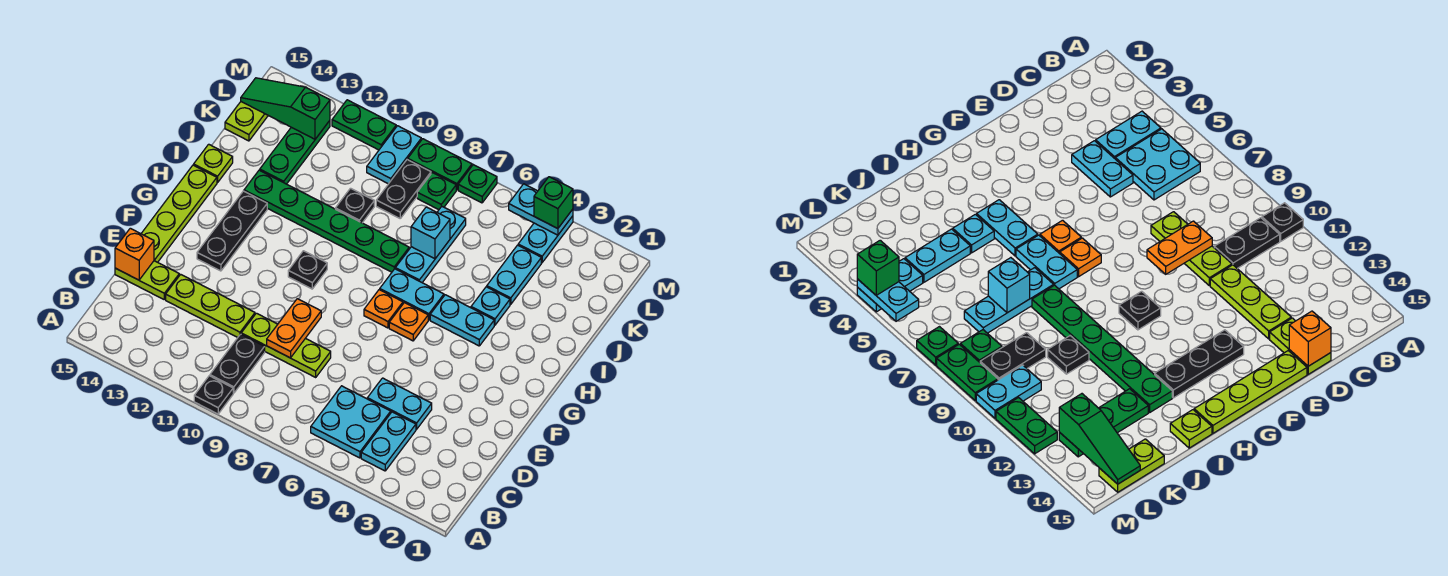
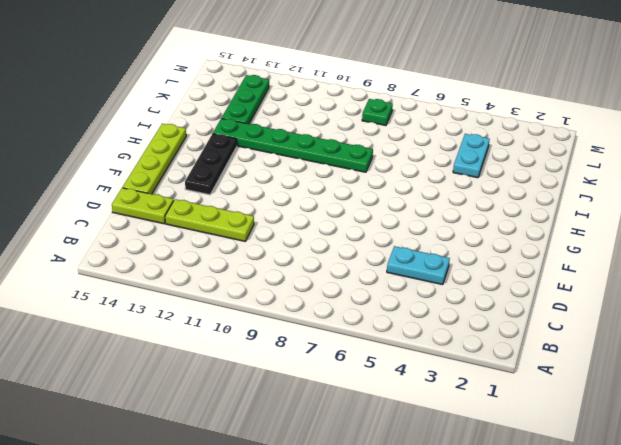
none -> black 1x1 plate [194,376,233,414]
none -> cyan 1x2 plate [361,412,416,471]
none -> cyan 2x2 plate [311,386,391,458]
none -> black 1x2 plate [210,334,265,393]

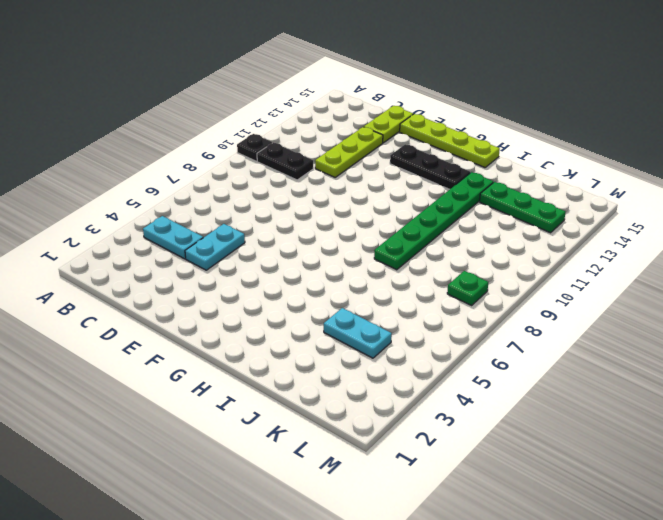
none -> cyan 2x2 plate [311,386,391,458]
none -> lime 1x3 plate [241,313,331,377]
none -> orange 1x1 plate [389,303,428,341]
none -> orange 1x1 plate [364,290,403,328]

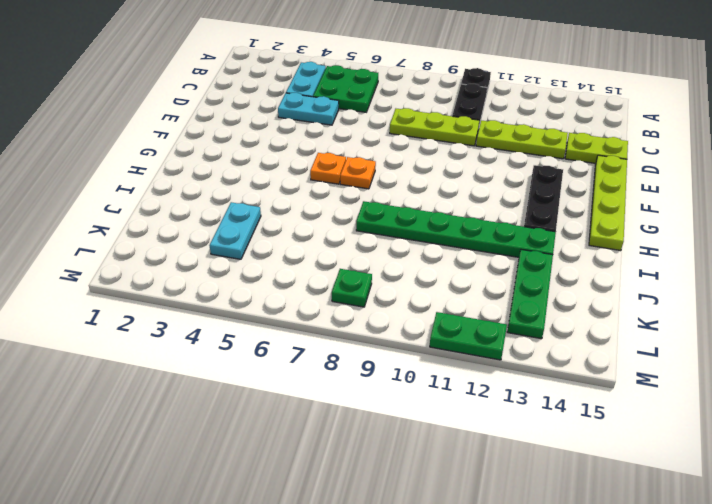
green 2x2 plate [313,65,378,112] -> cyan 2x2 plate [311,386,391,458]
none -> black 1x1 plate [288,251,327,289]
none -> cyan 1x2 plate [430,295,494,346]
none -> cyan 1x2 plate [380,269,444,320]
none -> cyan 1x1 plate [471,287,510,325]

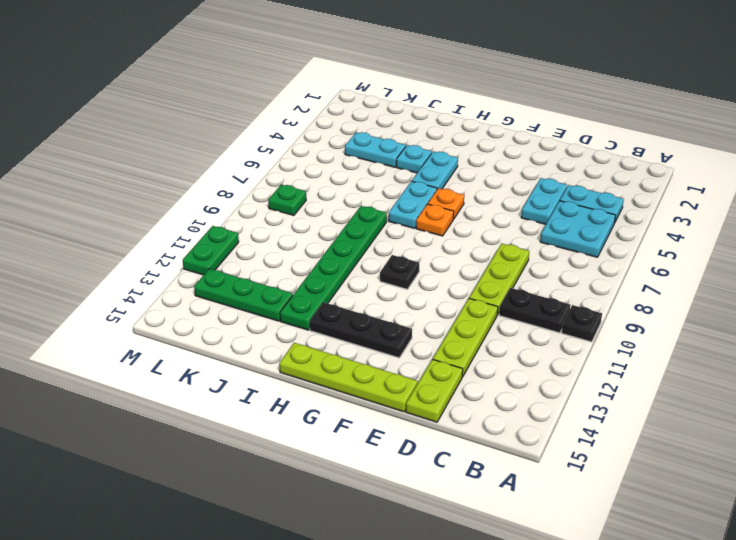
none -> cyan 1x3 plate [395,207,466,282]
none -> lime 1x1 plate [194,144,233,183]
none -> black 1x1 plate [335,188,374,223]
none -> black 1x2 plate [376,159,431,218]

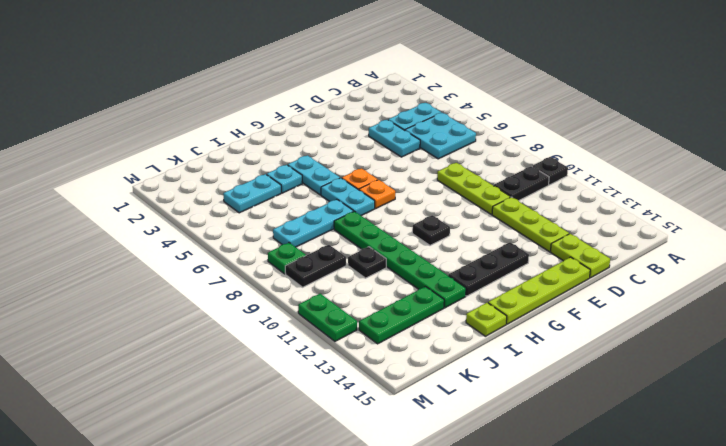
none -> lime 1x2 plate [225,102,268,141]
none -> cyan 1x2 plate [518,216,573,262]
none -> cyan 1x2 plate [367,126,421,184]
none -> green 1x1 plate [458,165,497,203]

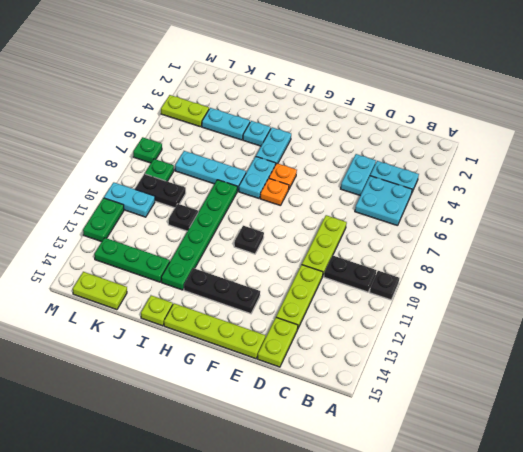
lime 1x2 plate [161,95,209,127] -> cyan 1x2 plate [518,216,573,262]
none -> green 1x2 plate [408,139,472,190]
none -> orange 1x2 plate [267,299,321,358]
none -> orange 1x1 brick [115,228,154,280]
none -> cyan 1x1 brick [411,207,450,259]

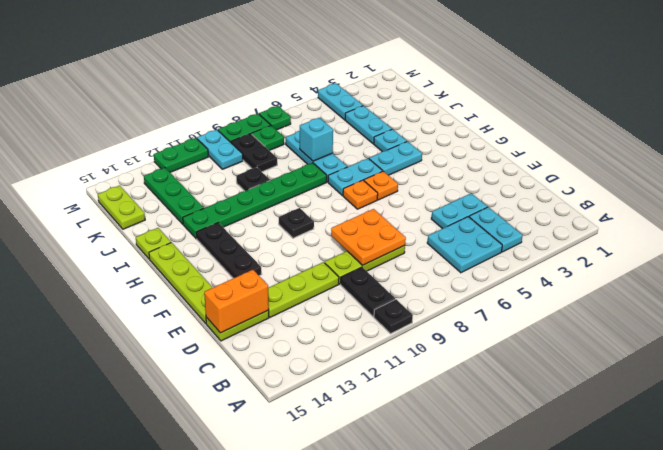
orange 2x2 plate [331,209,406,265] -> orange 1x2 plate [267,299,321,358]
orange 1x2 brick [204,270,269,333] -> orange 1x1 brick [115,228,154,280]
none -> green 1x3 slope [241,78,330,139]
none -> cyan 1x2 plate [509,184,573,235]
none -> green 1x1 brick [534,177,573,229]

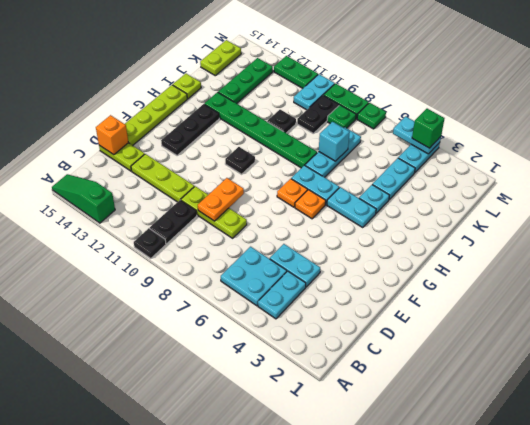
green 1x3 slope [52,174,115,223] -> green 1x3 slope moved to [241,78,330,139]

